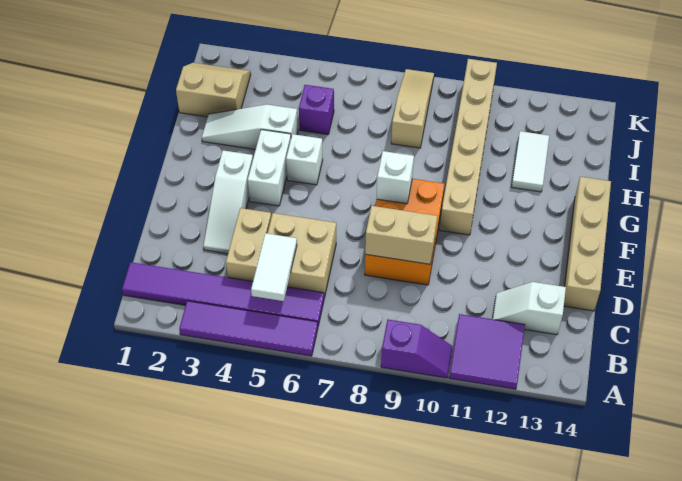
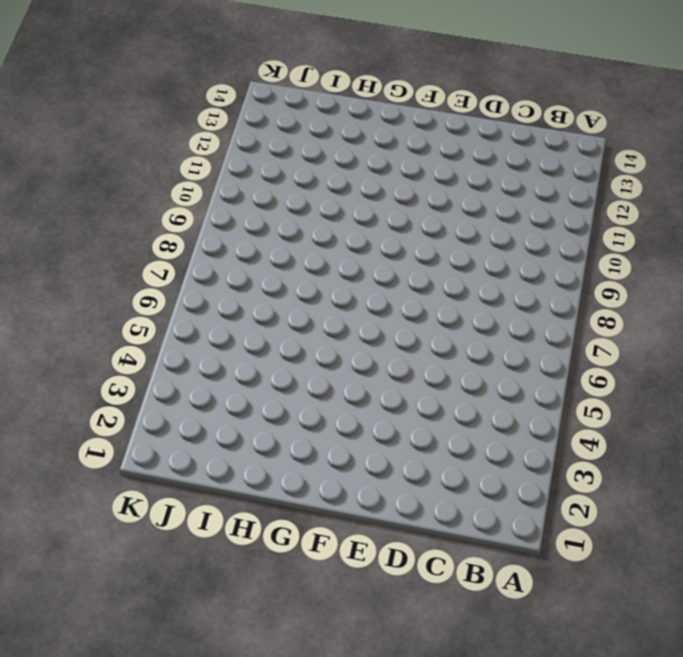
none -> purple 1x4 tile [179,301,318,356]
none -> purple 1x2 slope [381,320,452,378]
none -> purple 2x2 tile [449,314,525,389]

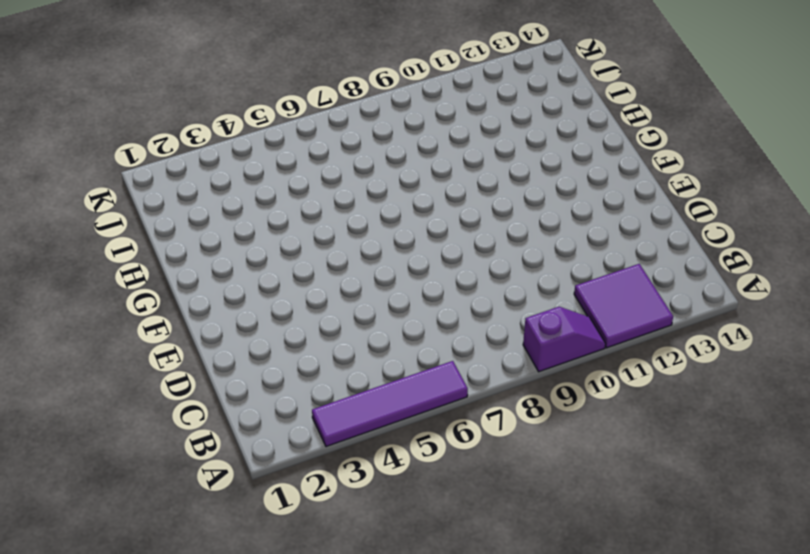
none -> purple 1x6 tile [122,262,324,326]
none -> tan 1x2 brick [226,208,271,281]
none -> tan 2x2 brick [267,213,336,298]

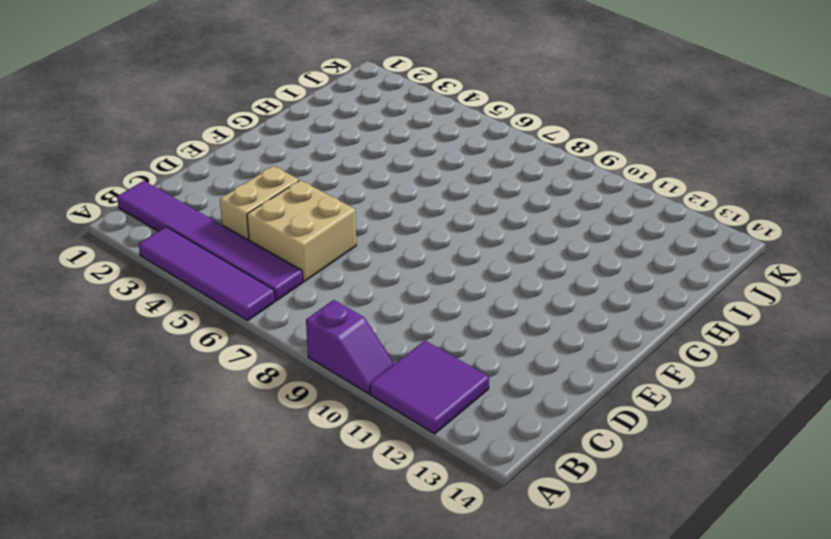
none -> white 1x2 slope [493,282,566,335]
none -> white 1x3 slope [203,150,253,254]
none -> orange 2x3 brick [365,179,445,285]

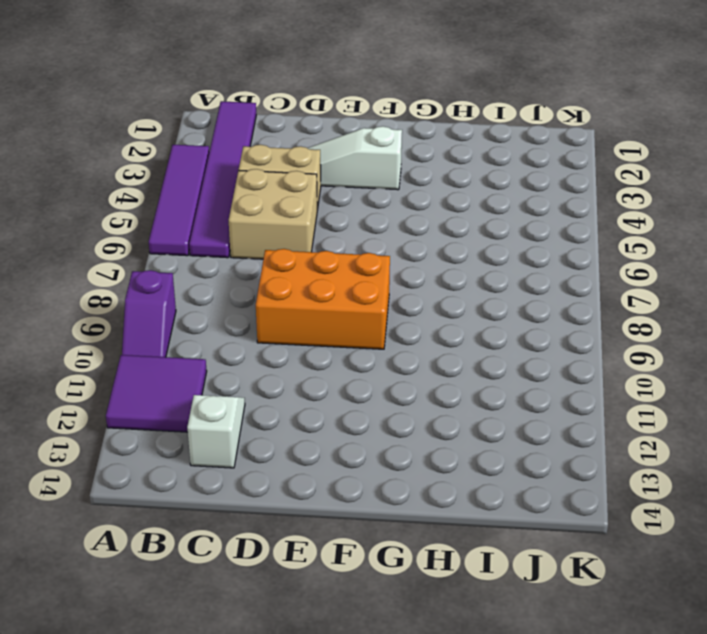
none -> tan 1x4 brick [564,177,611,311]
none -> white 1x2 brick [248,130,291,206]
none -> tan 1x6 brick [440,59,497,235]

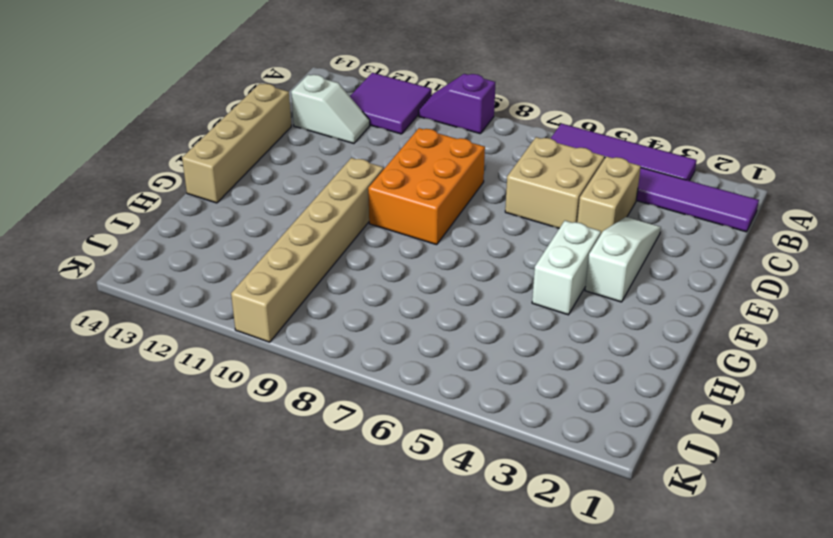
none -> white 1x1 brick [286,134,323,185]
none -> white 1x3 slope [202,105,298,149]
none -> white 1x2 tile [512,131,549,192]

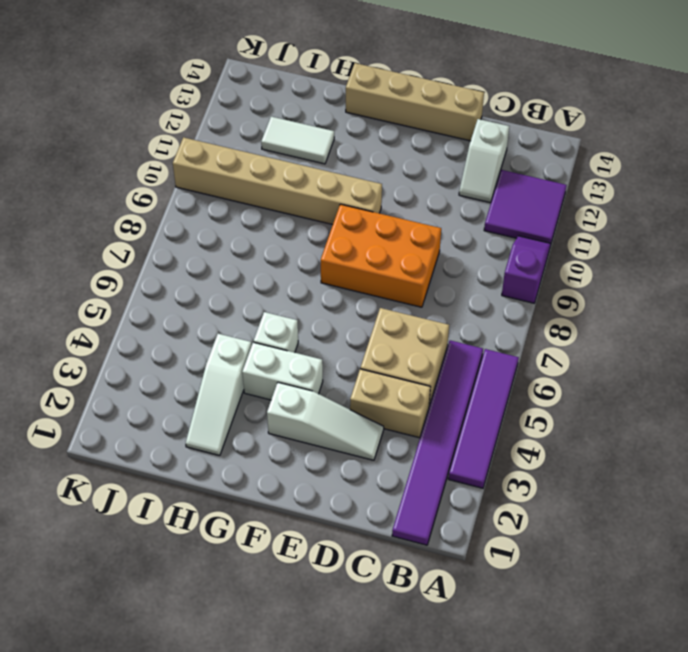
none -> tan 2x2 slope [176,63,251,117]
none -> purple 1x1 brick [299,85,334,135]
none -> tan 1x3 slope [391,69,434,148]

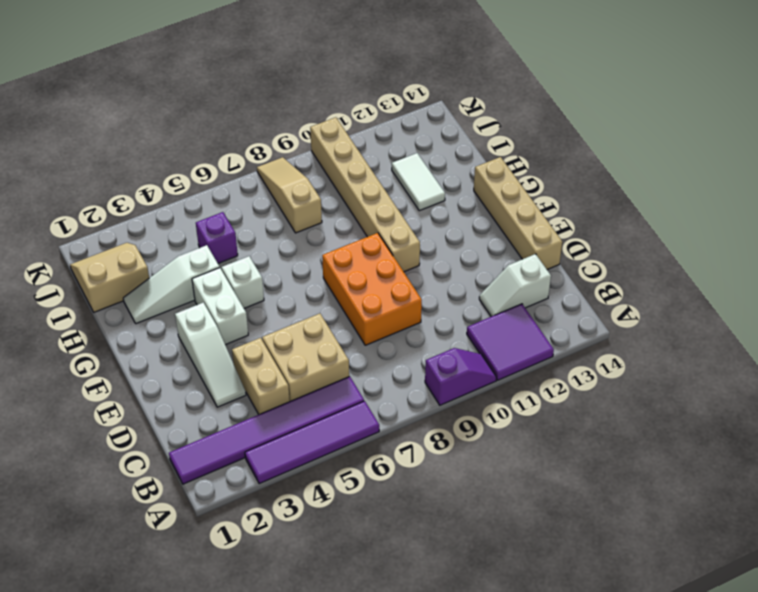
none -> white 1x2 tile [251,233,297,301]
none -> tan 1x2 brick [365,206,437,264]
none -> white 1x1 brick [377,151,414,204]

